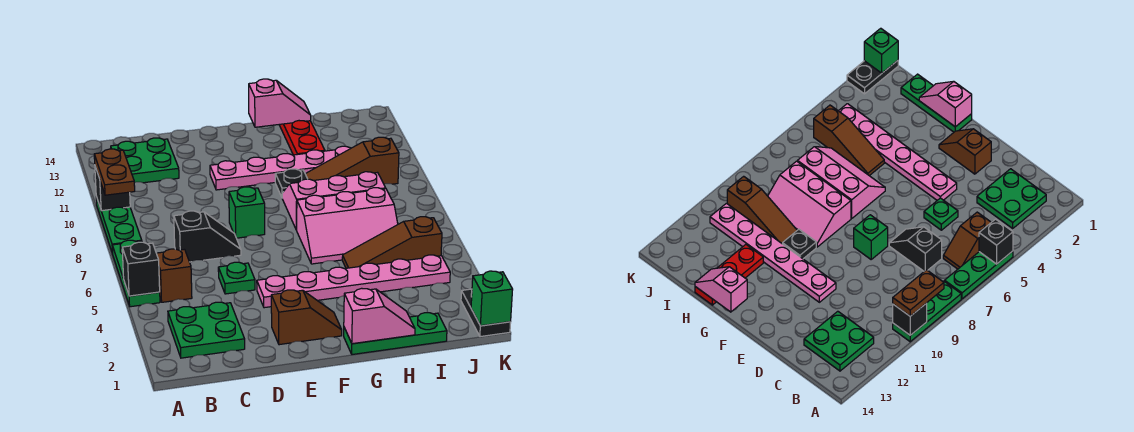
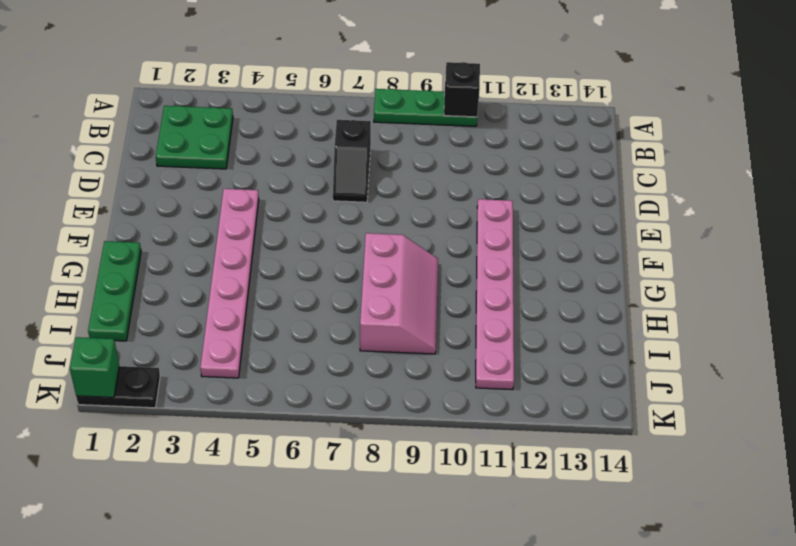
none -> green 1x3 plate [112,240,160,307]
none -> brown 1x2 slope [156,249,192,302]
none -> green 2x2 plate [111,138,179,183]

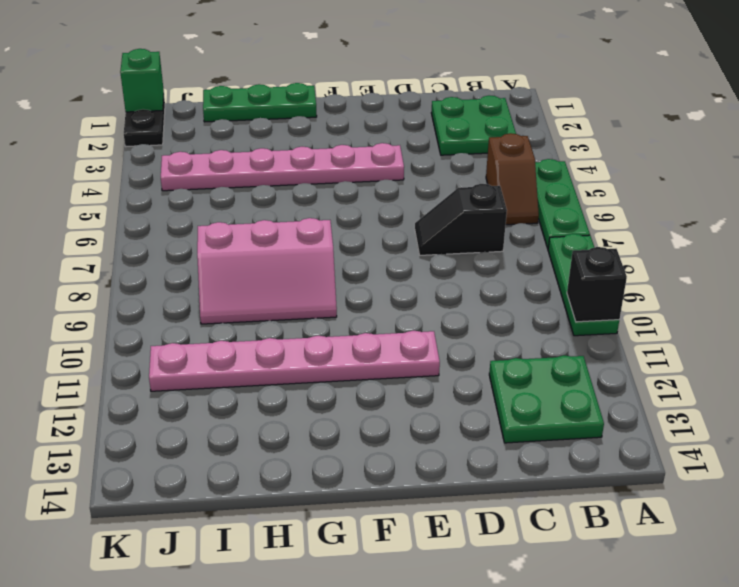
none -> green 1x1 plate [218,262,255,294]
none -> brown 1x2 slope [271,290,342,345]
none -> green 1x1 brick [229,187,265,238]

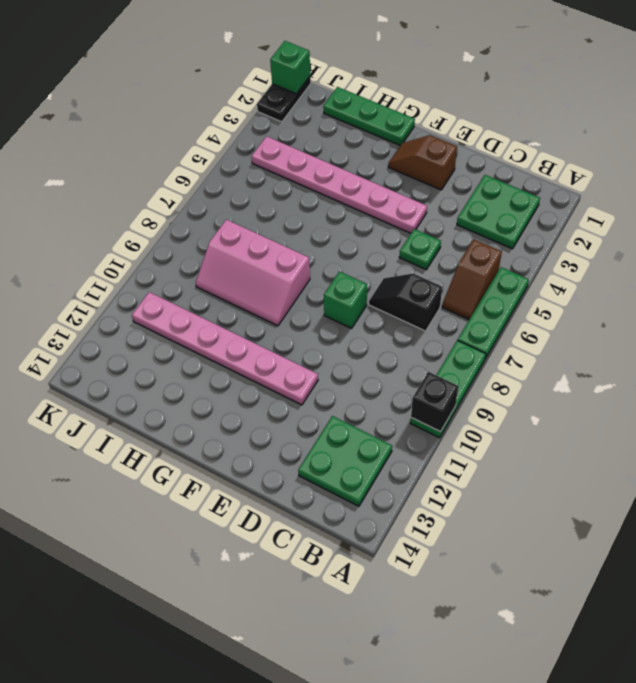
none -> pink 2x3 slope [297,188,398,264]
none -> black 1x1 plate [275,169,307,197]
none -> brown 1x3 slope [342,217,442,268]

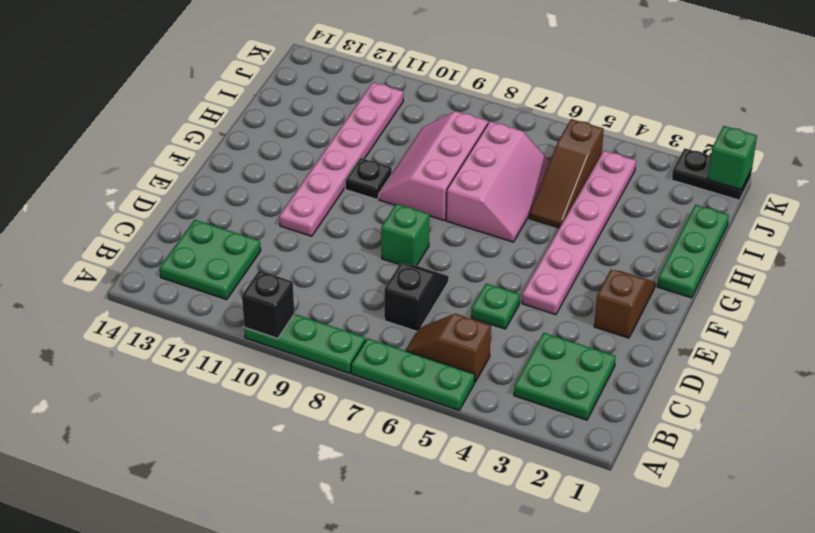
none -> brown 1x3 slope [306,137,399,184]
none -> red 1x3 plate [279,121,325,155]
none -> black 1x1 brick [122,242,160,296]

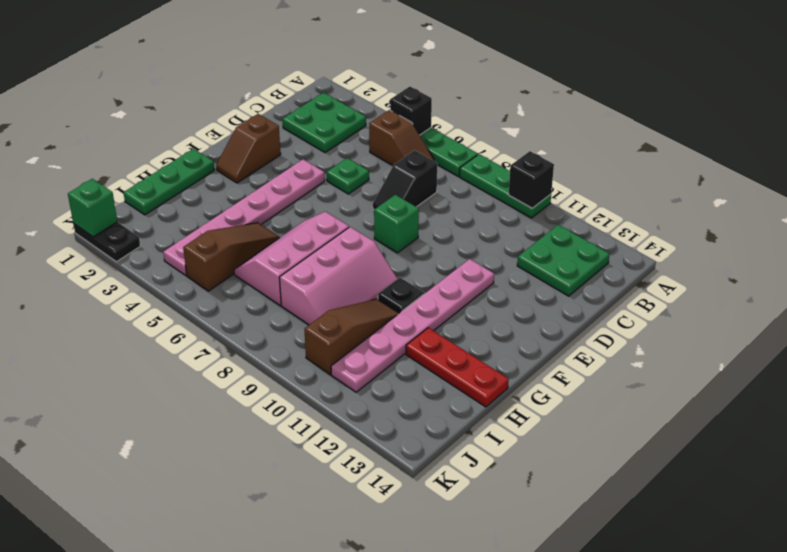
none -> pink 1x2 slope [344,288,415,344]
none -> pink 1x2 slope [249,79,311,127]
none -> brown 1x2 plate [94,149,135,195]

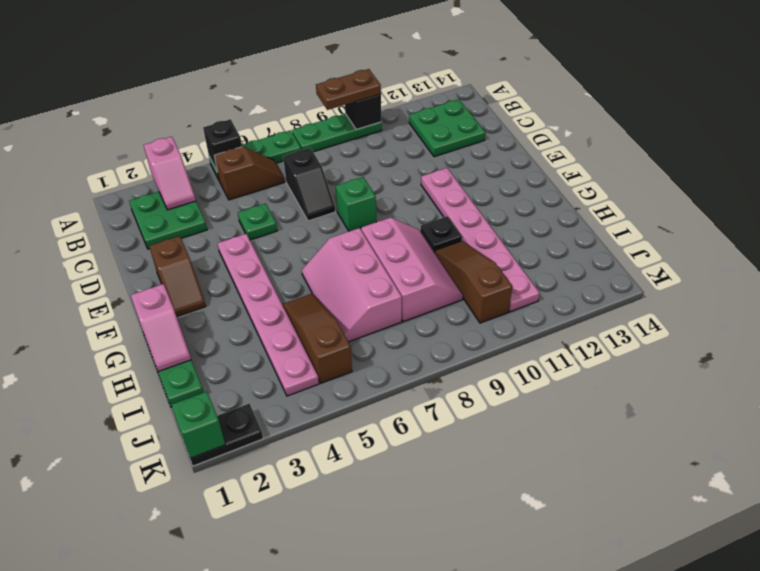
pink 1x2 slope [144,137,196,210] -> pink 1x2 slope moved to [249,79,311,127]
none -> red 1x3 plate [279,121,325,155]

